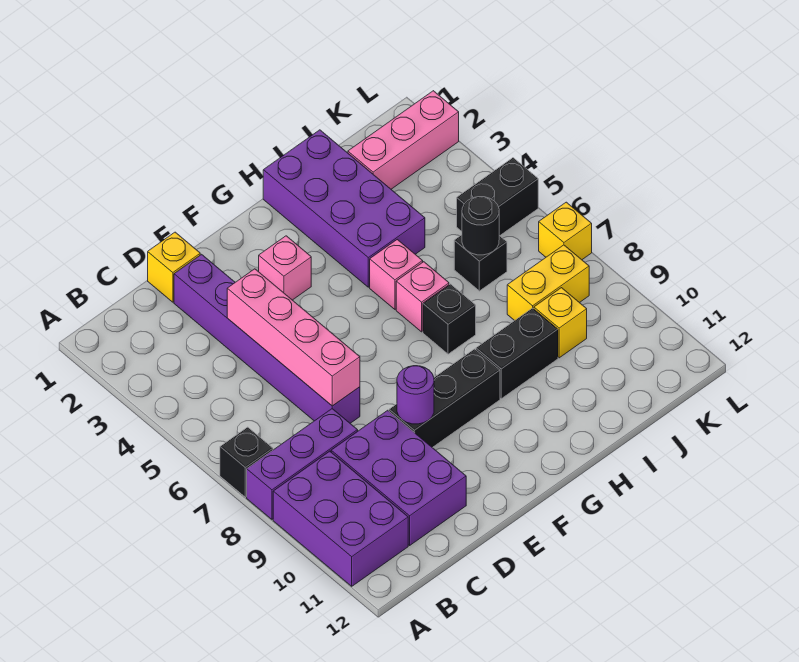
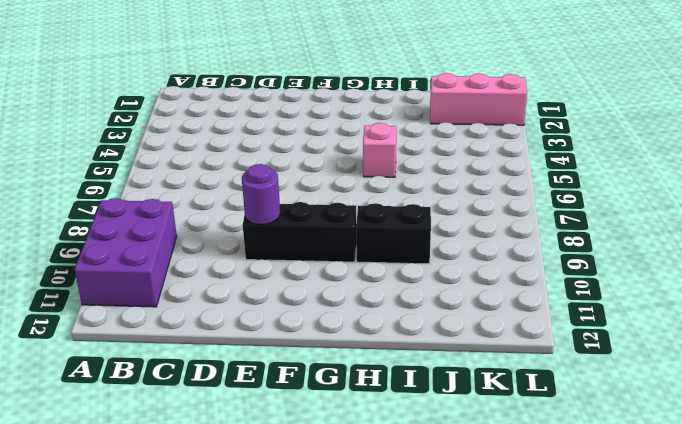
none -> black 1x1 brick [220,427,273,497]
none -> purple 1x3 brick [247,409,358,519]
none -> purple 2x3 brick [331,410,466,545]

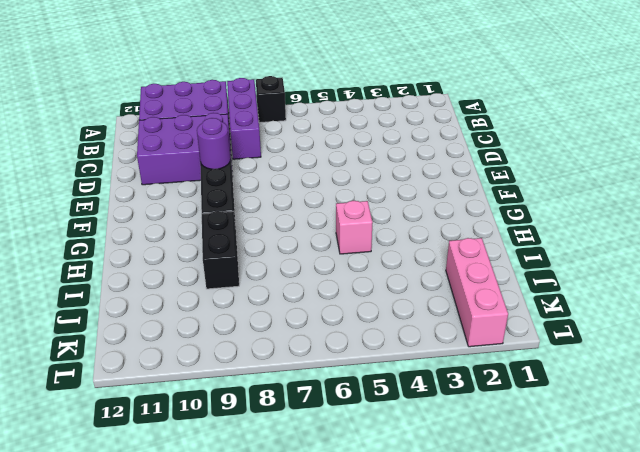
none -> yellow 1x1 brick [148,232,200,302]
none -> purple 1x6 brick [174,254,360,423]
none -> pink 1x1 brick [259,236,311,300]

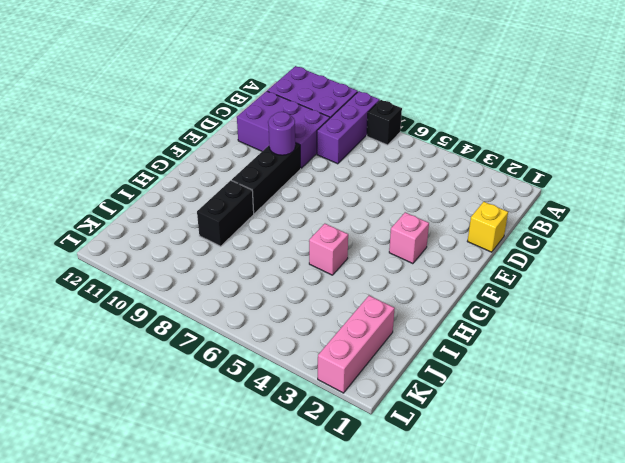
none -> purple 1x6 brick [174,254,360,423]
none -> purple 2x4 brick [263,130,425,287]
none -> pink 1x1 brick [396,262,449,332]

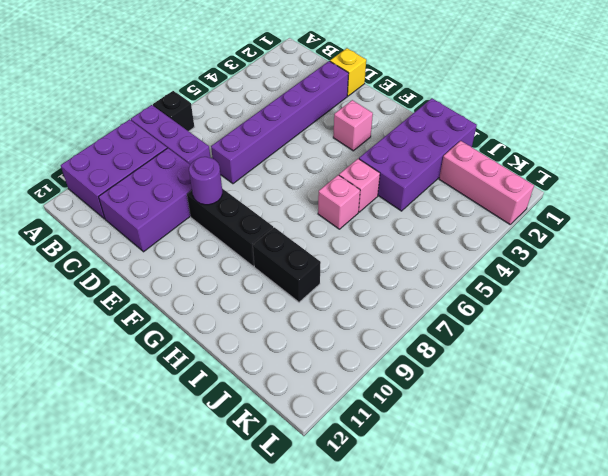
none -> black 1x1 brick [423,284,476,354]
none -> black 1x1 brick [454,235,507,291]
none -> yellow 1x2 brick [507,245,589,321]

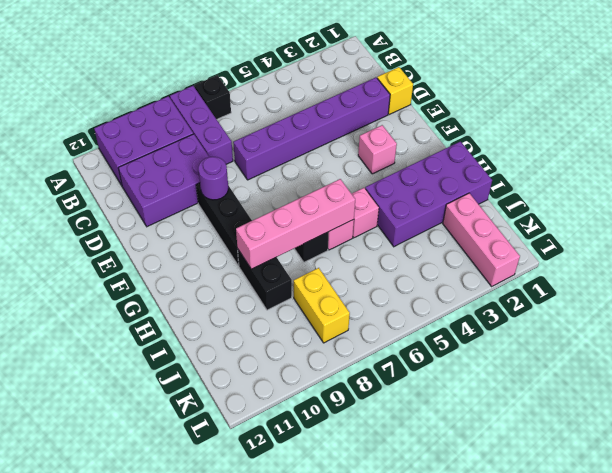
pink 1x4 brick [236,179,355,269] -> pink 1x4 brick moved to [227,269,360,406]
none -> black 1x1 brick [454,235,507,291]
none -> yellow 1x1 brick [534,288,587,358]
none -> black 1x2 brick [457,158,538,236]

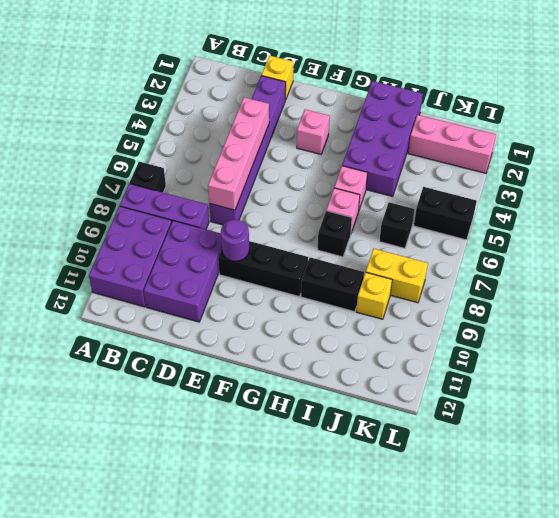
none -> yellow 1x1 brick [539,202,592,260]
none -> black 1x1 round brick [462,197,499,255]

